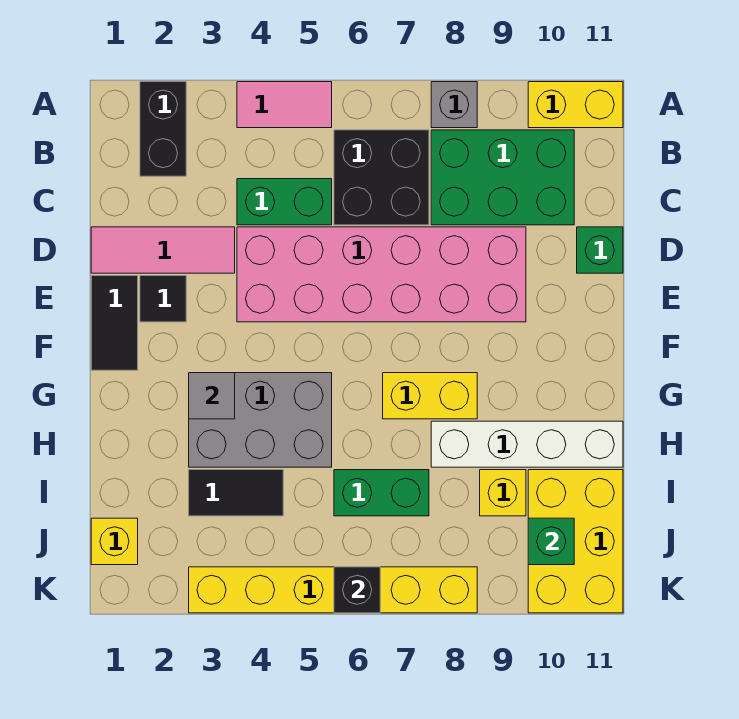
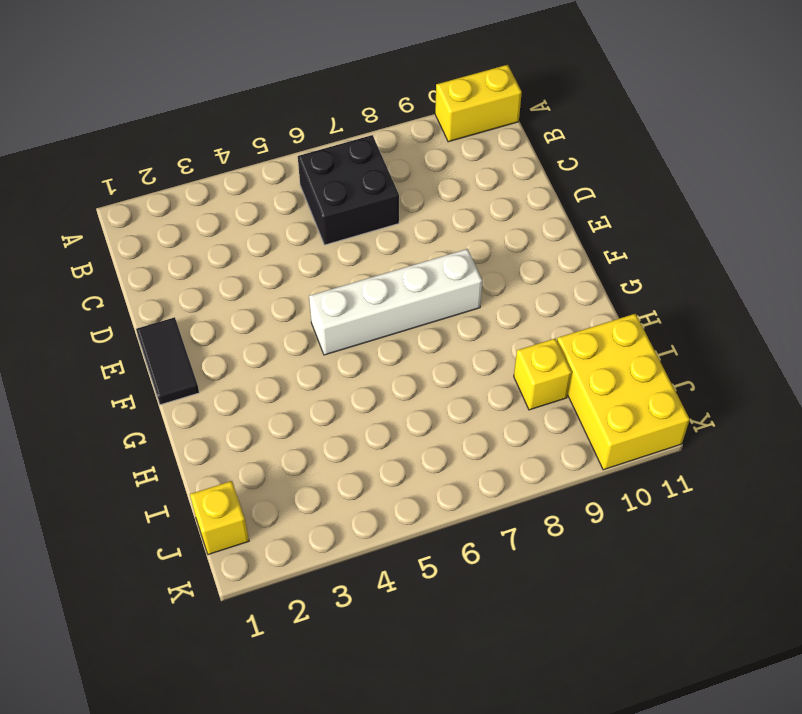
white 1x4 brick [309,249,482,355] -> white 1x4 brick moved to [431,421,623,467]
none -> black 1x2 brick [140,82,186,176]
none -> pink 1x2 tile [237,82,332,128]
none -> grey 1x1 brick [431,82,477,128]

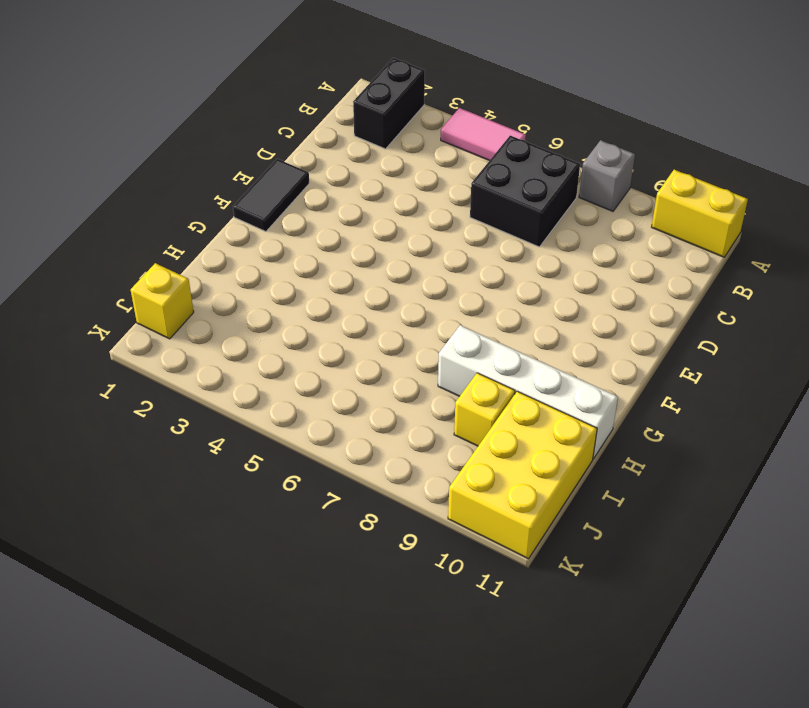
none -> green 2x3 brick [431,130,574,225]
none -> green 1x2 brick [237,179,332,225]
none -> pink 1x3 tile [91,227,235,273]

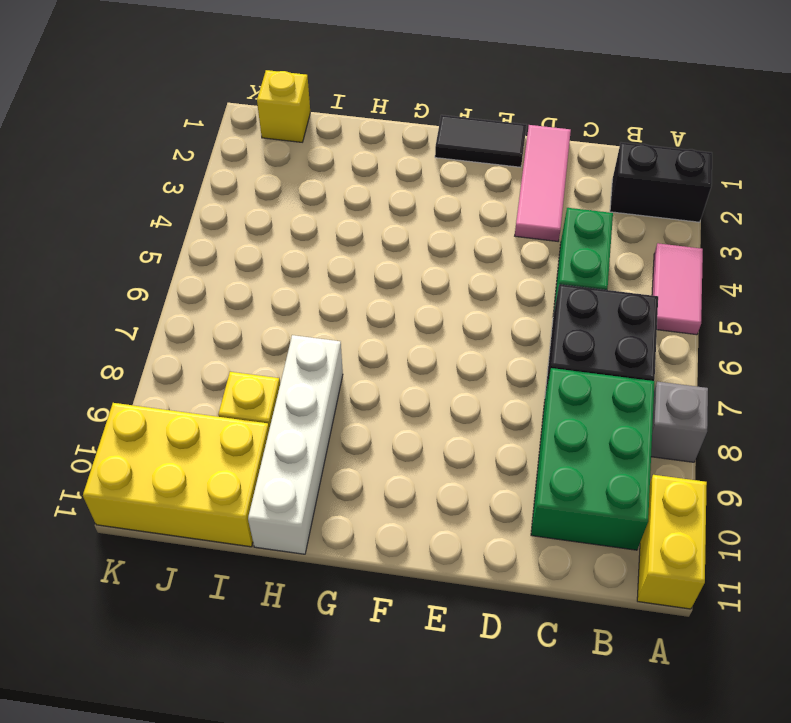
none -> pink 2x6 brick [237,227,526,322]
none -> green 1x1 brick [577,227,623,273]
none -> black 1x1 tile [140,276,186,322]

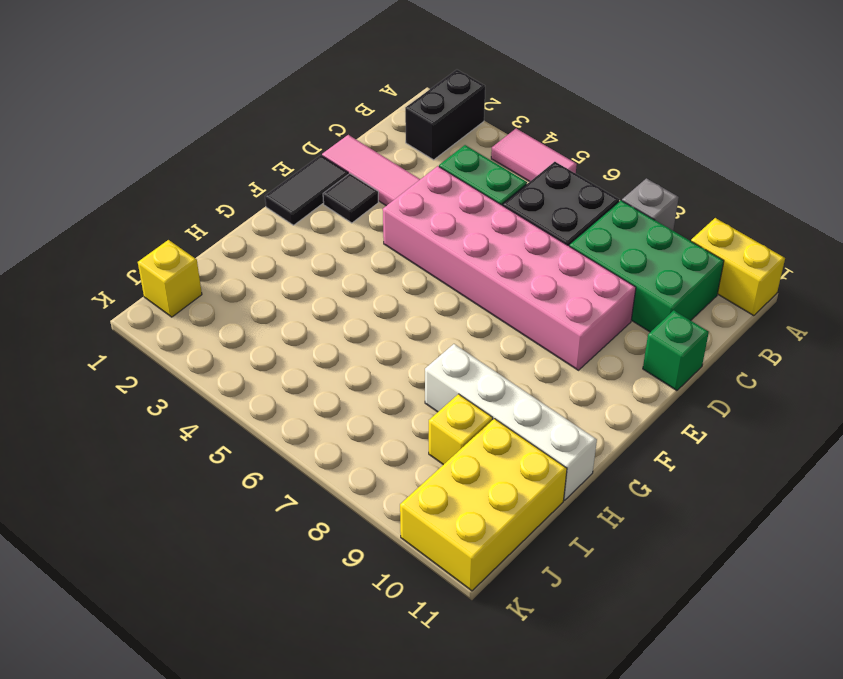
none -> grey 2x3 brick [189,373,332,467]
none -> yellow 1x2 brick [383,373,477,419]
none -> black 1x2 tile [189,470,283,516]

